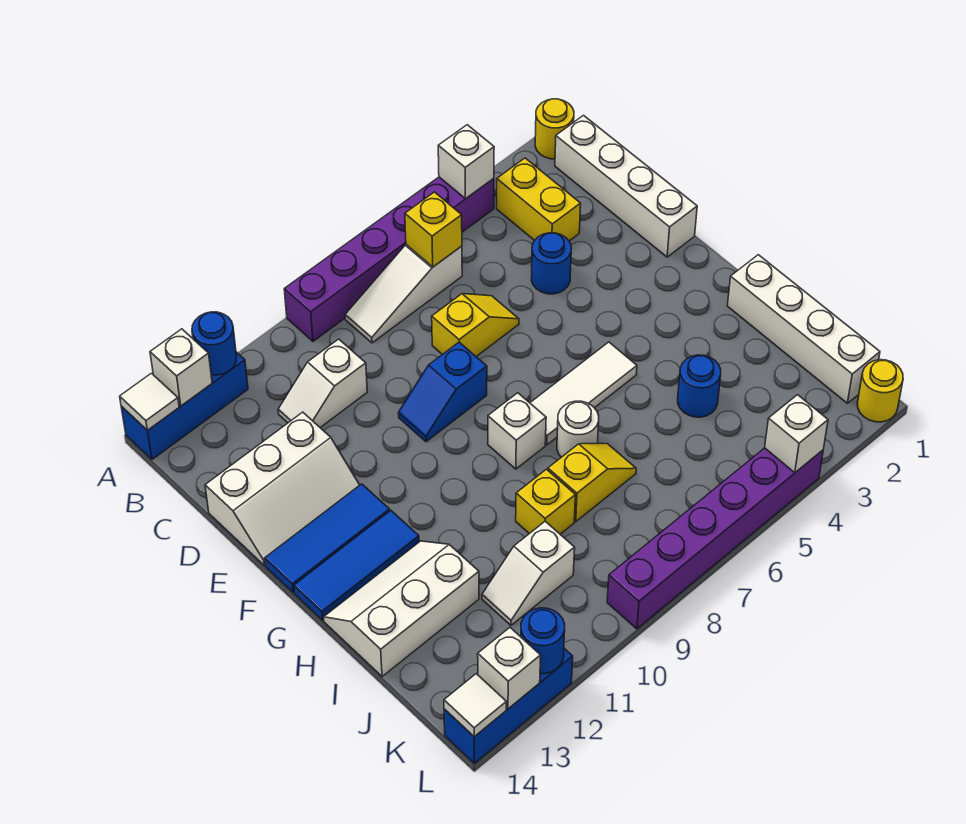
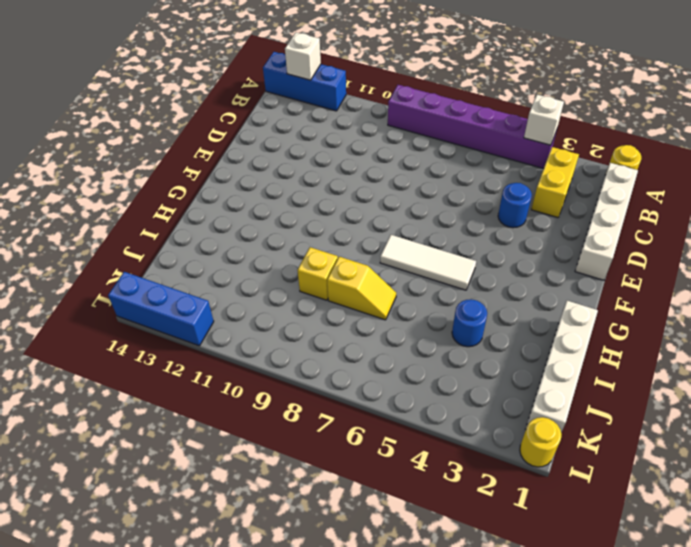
none -> white 1x3 slope [345,245,462,343]
none -> white 1x2 slope [278,339,367,428]
none -> yellow 1x2 slope [432,294,519,357]
none -> white 2x3 slope [205,412,359,565]

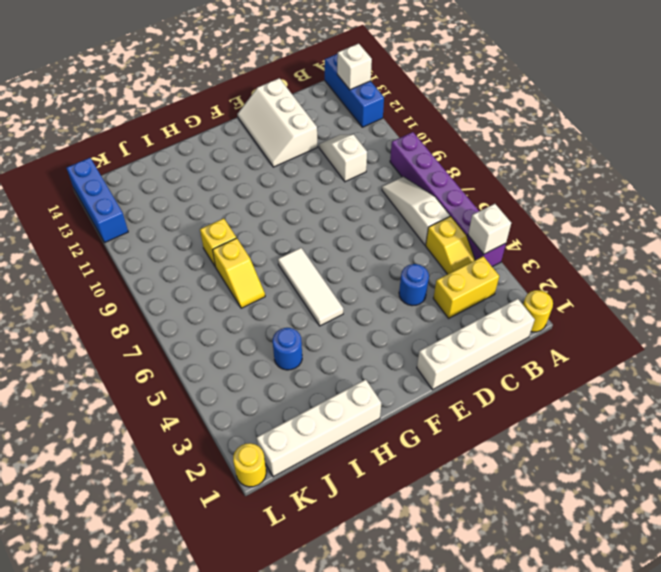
yellow 1x2 slope [426,216,475,274] -> yellow 1x2 slope moved to [432,294,519,357]
none -> blue 1x2 slope [399,342,487,442]
none -> blue 1x3 tile [265,484,390,593]
none -> white 1x1 brick [488,393,546,469]
none -> blue 1x3 tile [294,511,419,620]

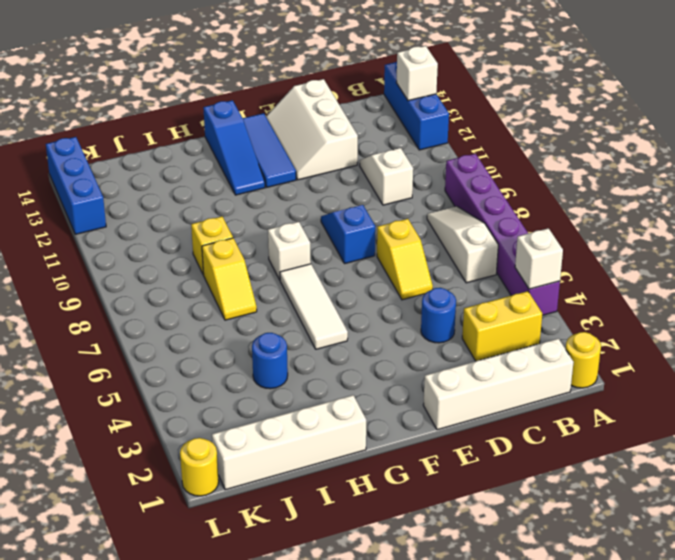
blue 1x3 slope [203,100,265,195] -> blue 1x3 tile [294,511,419,620]
none -> white 1x1 round brick [557,401,599,457]
none -> white 2x3 slope [324,541,479,677]
none -> white 1x2 slope [482,521,575,625]
none -> purple 1x6 brick [607,448,823,629]

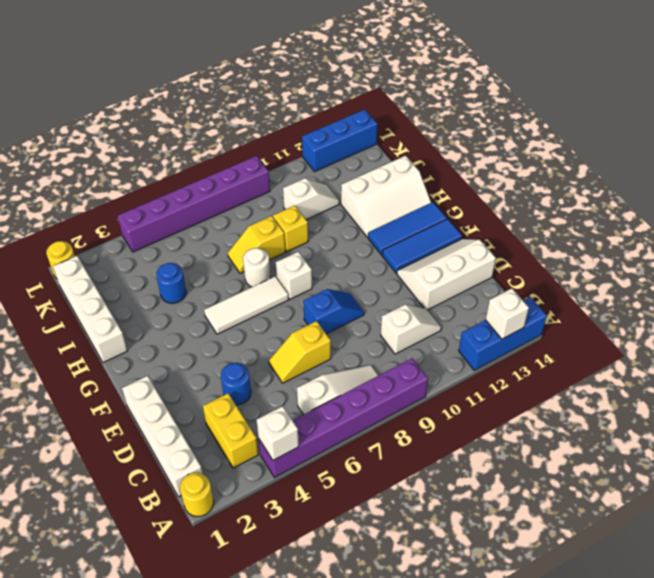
none -> blue 1x1 round brick [192,312,237,375]
none -> white 1x1 tile [120,373,179,430]
none -> yellow 1x1 brick [405,192,462,267]
none -> white 1x1 brick [765,395,828,473]

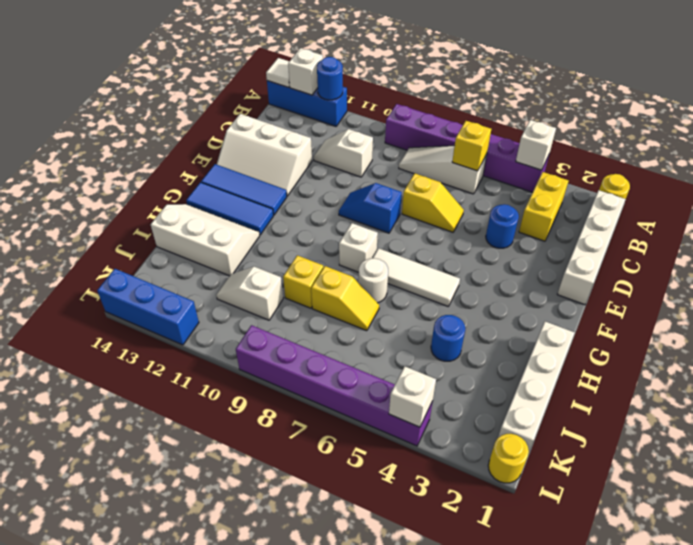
none -> blue 1x1 round brick [521,608,565,674]
none -> white 1x1 brick [478,628,541,709]
none -> white 1x1 tile [444,674,506,737]

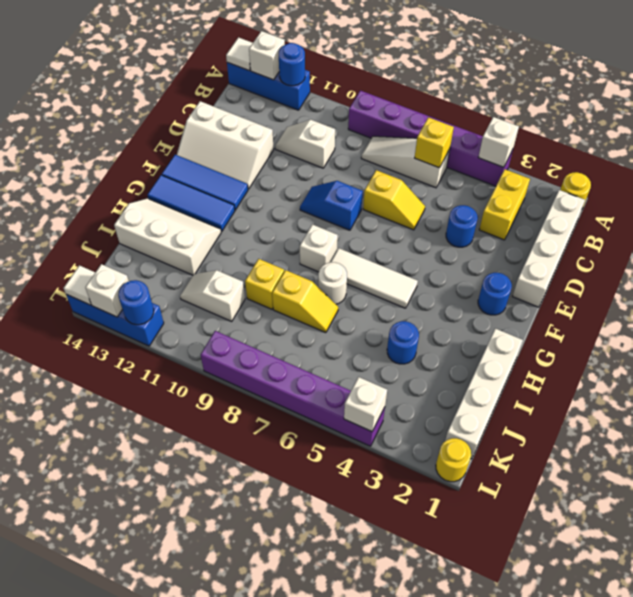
blue 1x1 round brick [478,273,512,315] -> none

